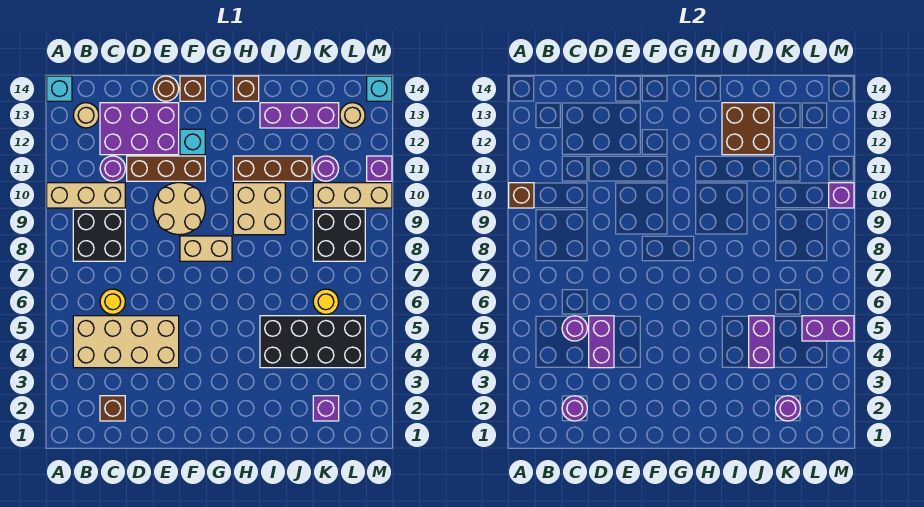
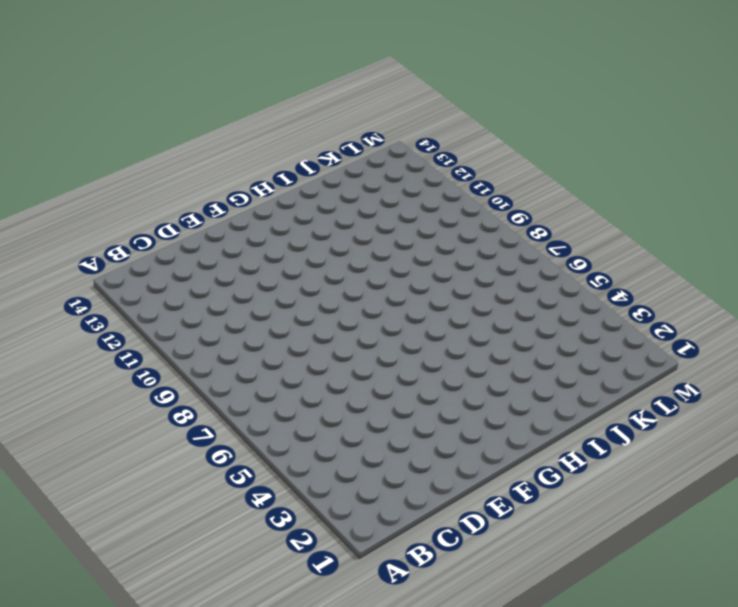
none -> tan 1x3 brick [47,183,125,208]
none -> cyan 1x1 brick [47,76,72,101]
none -> tan 2x4 brick [73,316,179,368]
none -> black 2x2 brick [73,209,125,261]

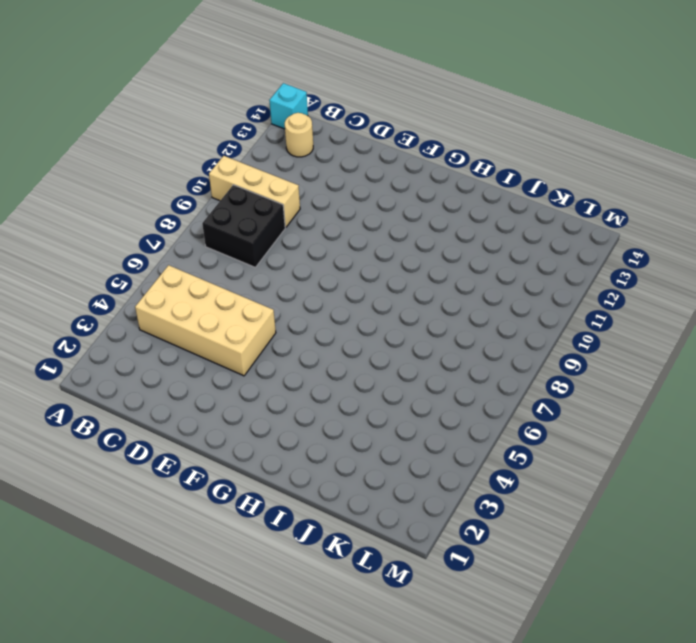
none -> brown 1x1 brick [100,396,125,421]
none -> yellow 1x1 round brick [100,289,125,314]
none -> purple 1x1 round brick [100,156,125,181]
none -> purple 2x3 brick [100,103,179,155]

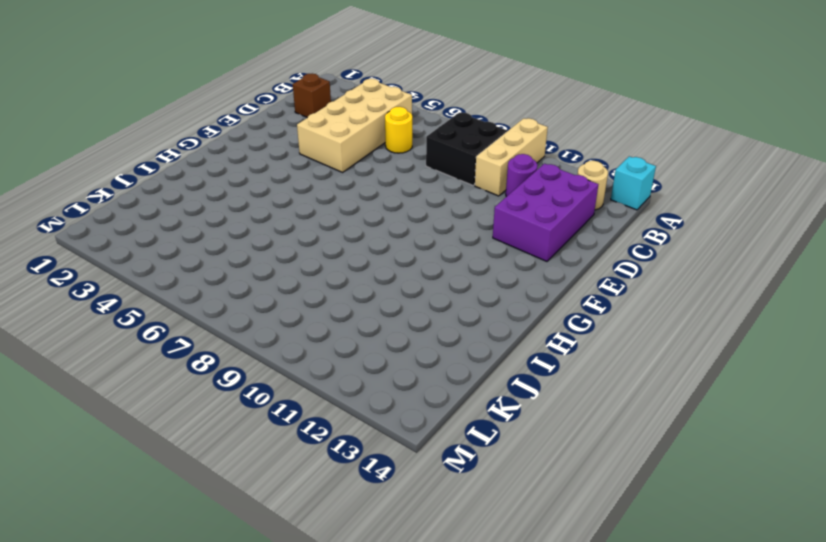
none -> brown 1x3 brick [127,156,205,181]
none -> tan 2x2 round brick [153,183,205,235]
none -> brown 1x1 round brick [153,76,179,101]
none -> tan 1x2 brick [180,236,232,261]

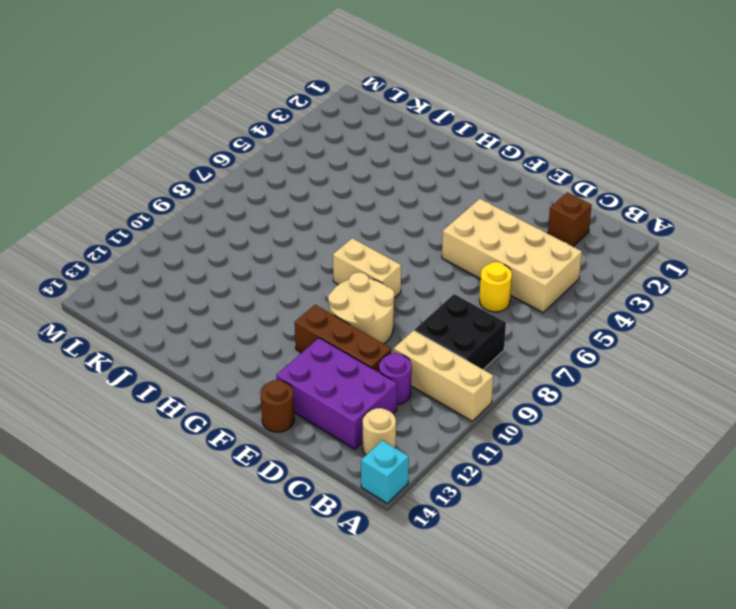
none -> cyan 1x1 brick [180,129,205,155]
none -> brown 1x1 brick [180,76,205,101]
none -> tan 2x2 brick [233,183,285,235]
none -> brown 1x3 brick [233,156,312,181]

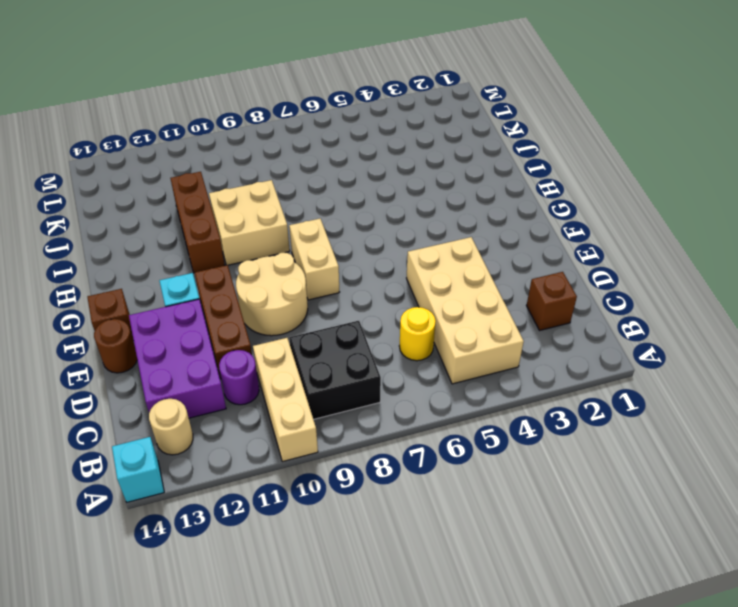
none -> brown 1x1 brick [233,76,259,101]
none -> black 2x4 brick [260,316,365,368]
none -> purple 1x3 brick [260,103,339,128]
none -> purple 1x1 brick [313,396,339,421]

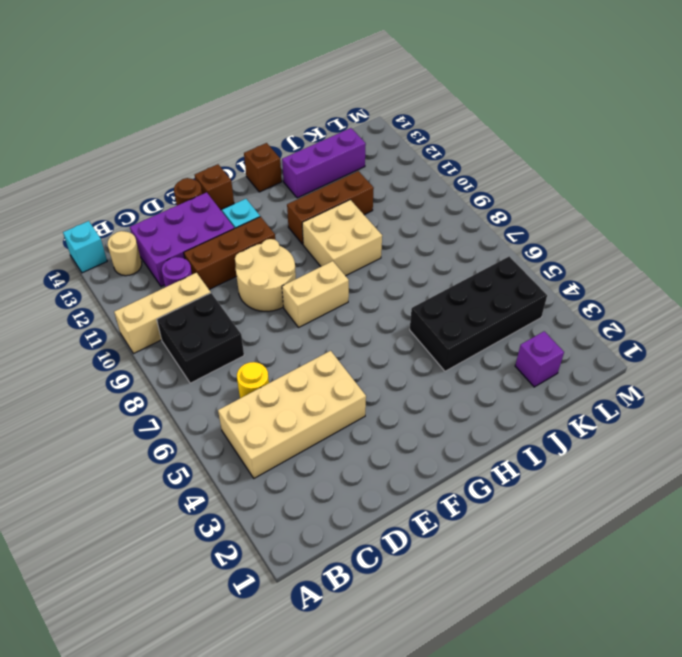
none -> brown 1x1 brick [100,396,125,421]
none -> yellow 1x1 round brick [313,289,339,314]
none -> black 2x2 brick [313,209,365,261]
none -> tan 1x3 brick [313,183,392,208]

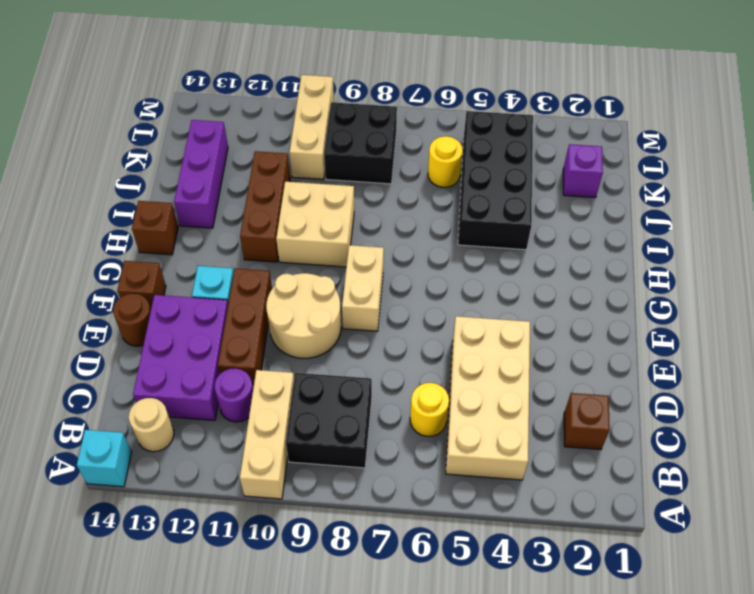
none -> purple 1x1 round brick [313,156,339,181]
none -> tan 1x1 round brick [340,103,365,128]
none -> purple 1x1 brick [367,156,392,181]
none -> cyan 1x1 brick [367,76,392,101]

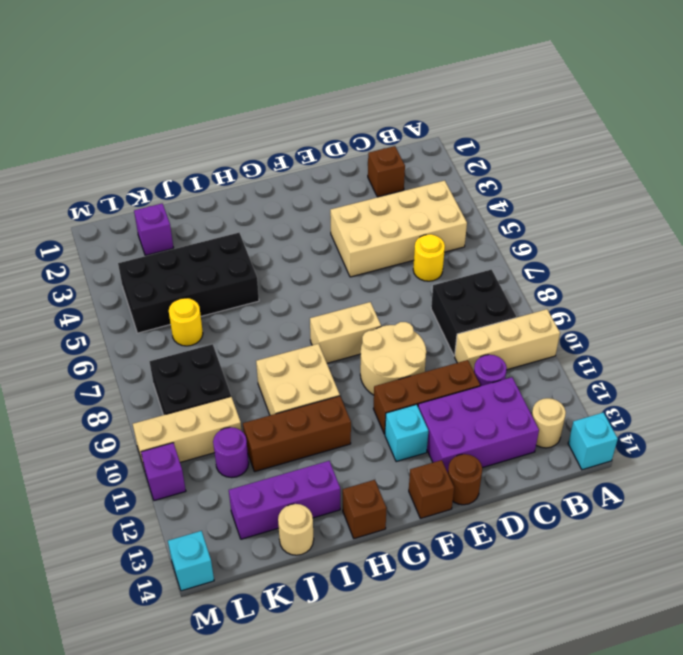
tan 1x1 round brick [278,504,314,555] -> tan 1x1 round brick moved to [340,103,365,128]
none -> brown 1x1 brick [509,183,534,208]
none -> purple 1x1 round brick [562,396,587,421]
none -> purple 1x1 round brick [562,316,587,341]
none -> purple 1x2 brick [589,316,614,368]

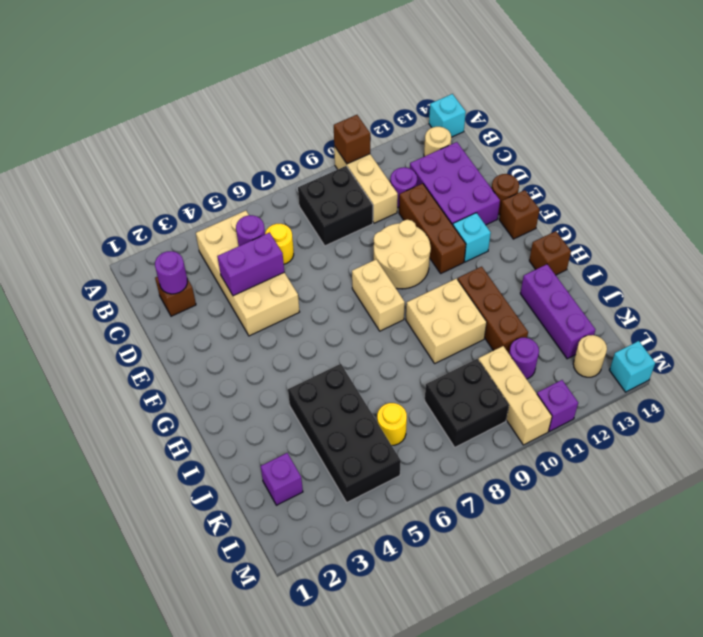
none -> brown 2x2 brick [722,103,774,155]
none -> purple 1x2 brick [749,316,774,368]
none -> purple 1x1 round brick [775,396,801,421]
none -> purple 1x2 brick [802,316,854,341]

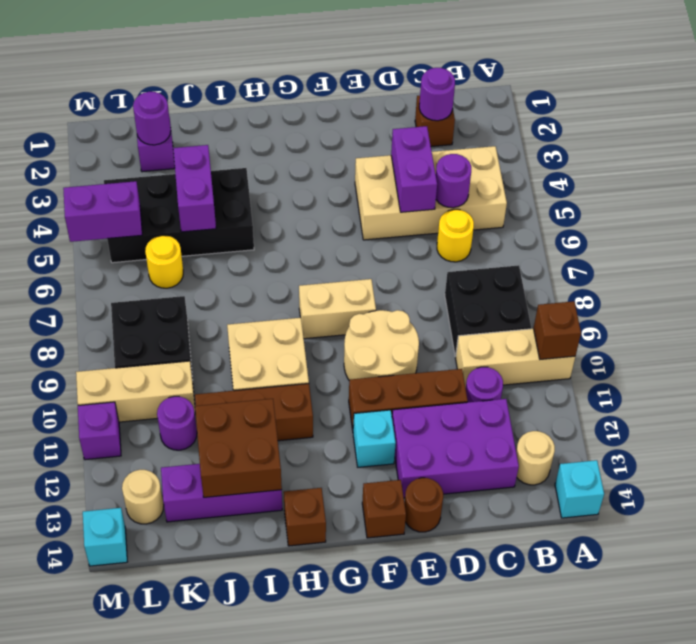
none -> purple 1x1 brick [829,183,854,208]

